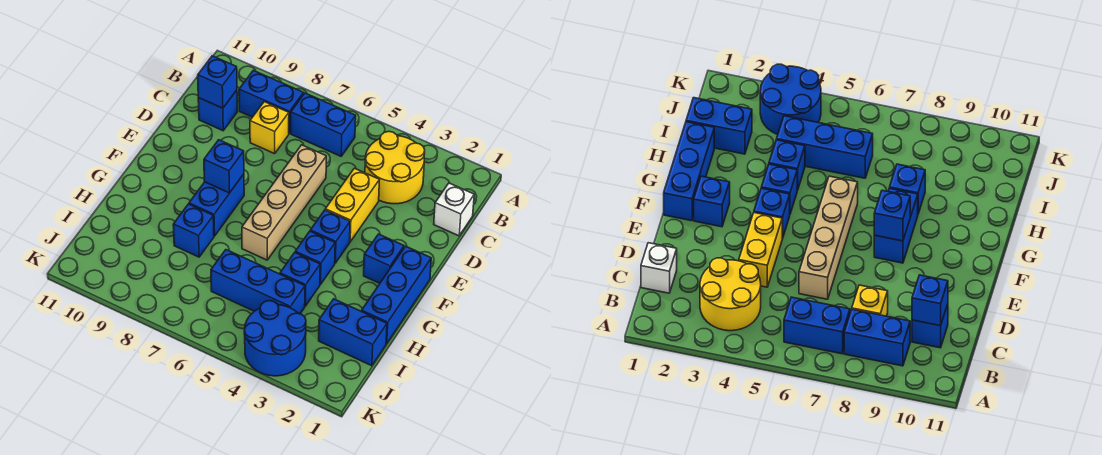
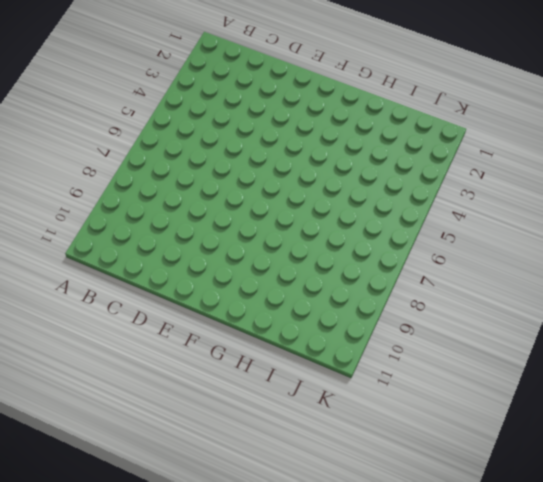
none -> yellow 2x2 round brick [365,131,425,204]
none -> blue 1x2 brick [291,93,356,156]
none -> blue 1x2 brick [239,70,304,133]

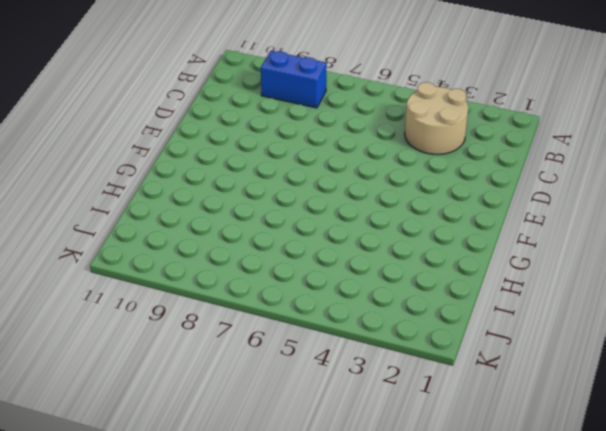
tan 2x2 round brick [405,82,468,154] -> yellow 2x2 round brick [365,131,425,204]
none -> blue 1x2 brick [291,93,356,156]
none -> white 1x1 brick [434,183,474,236]
none -> yellow 1x1 brick [250,102,289,154]

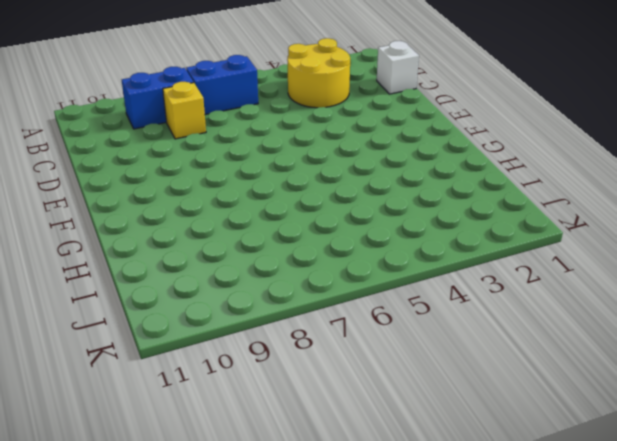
none -> blue 1x1 brick [198,90,237,131]
none -> yellow 1x2 brick [325,168,379,242]
none -> tan 1x4 brick [242,145,326,260]

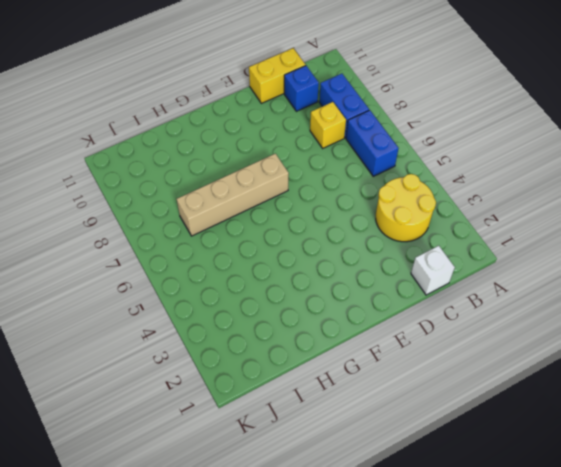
yellow 1x2 brick [249,48,306,103] -> yellow 1x2 brick moved to [325,168,379,242]
tan 1x4 brick [177,154,289,236] -> tan 1x4 brick moved to [242,145,326,260]
none -> blue 1x3 brick [362,246,431,343]
none -> blue 1x1 brick [364,234,404,283]
none -> blue 1x1 brick [310,210,350,263]

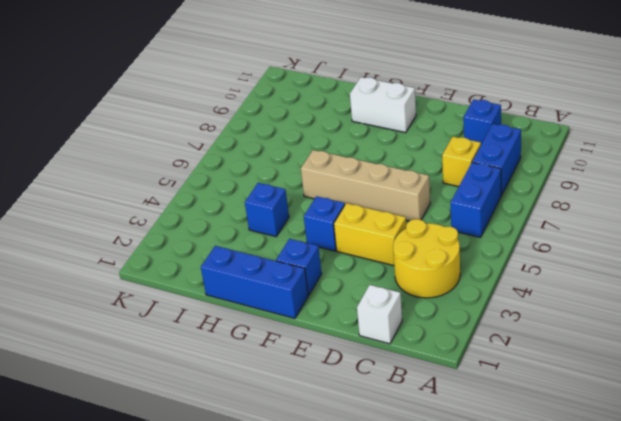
white 1x2 brick [350,77,416,133] -> none
none -> blue 1x2 brick [189,174,244,236]
none -> blue 1x1 brick [295,231,335,285]
none -> blue 1x1 brick [173,204,214,257]

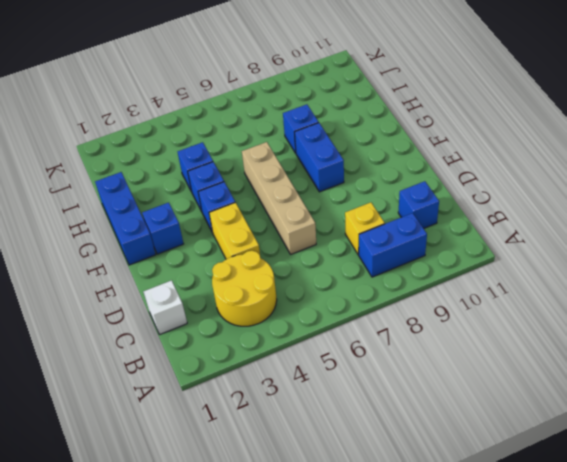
none -> blue 1x2 brick [291,93,356,156]
none -> blue 1x2 brick [319,299,387,366]
none -> blue 1x3 brick [211,250,305,314]

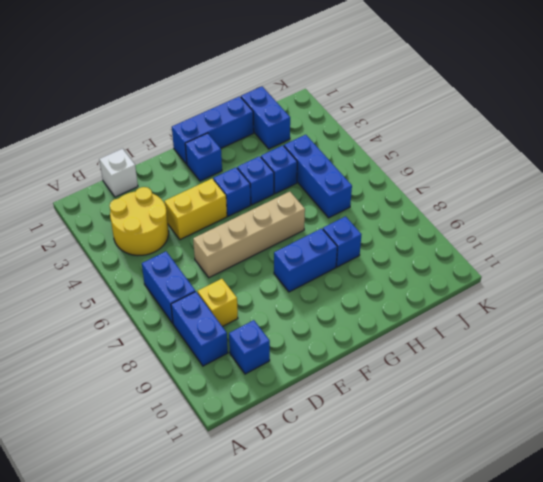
none -> blue 2x2 round brick [244,301,306,376]
none -> blue 1x1 brick [198,56,237,108]
none -> blue 1x1 brick [204,140,244,193]

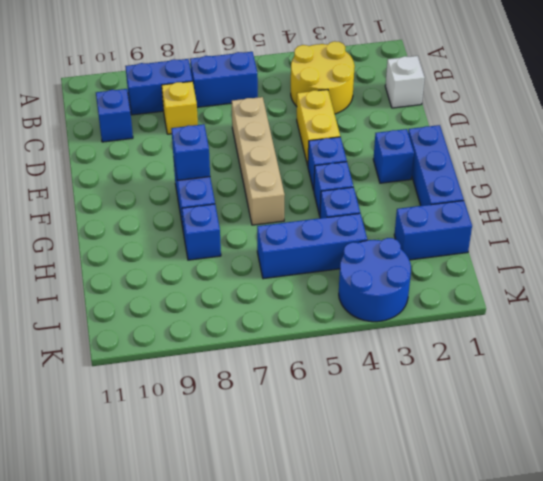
none -> blue 1x1 brick [198,56,237,108]

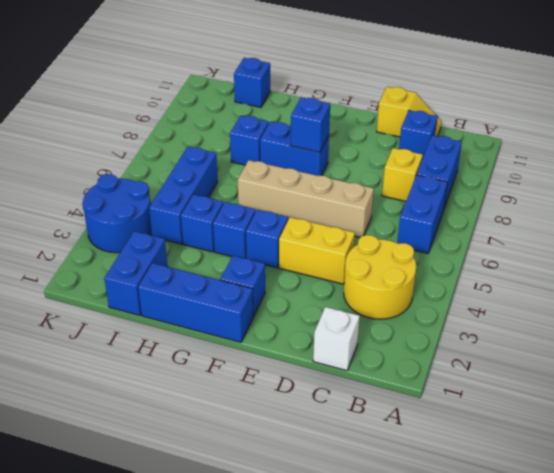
yellow 1x2 slope [377,87,442,137] -> none
blue 1x1 brick [234,58,270,107] -> blue 1x1 brick moved to [198,56,237,108]

